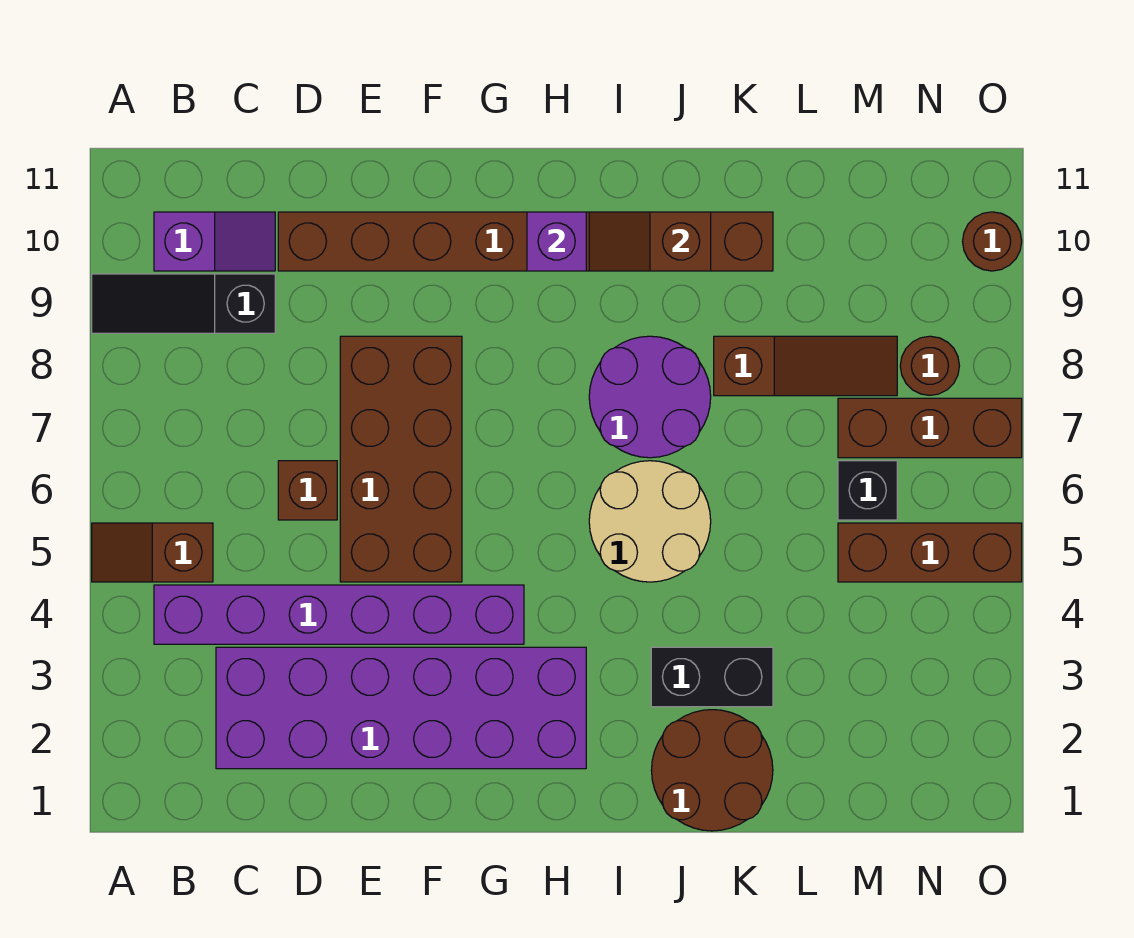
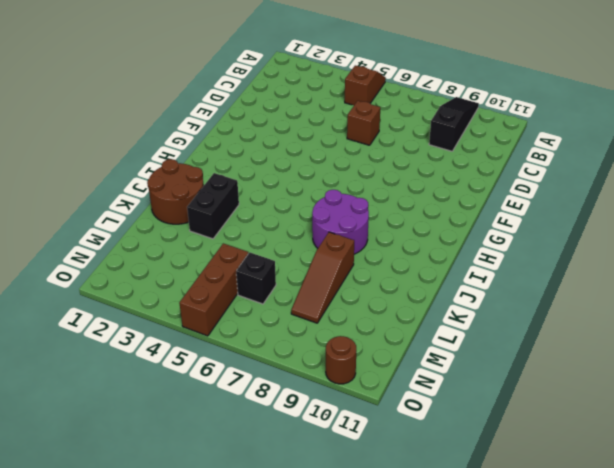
none -> purple 1x6 brick [154,585,524,644]
none -> purple 1x2 slope [154,212,275,271]
none -> purple 2x6 brick [216,647,586,769]

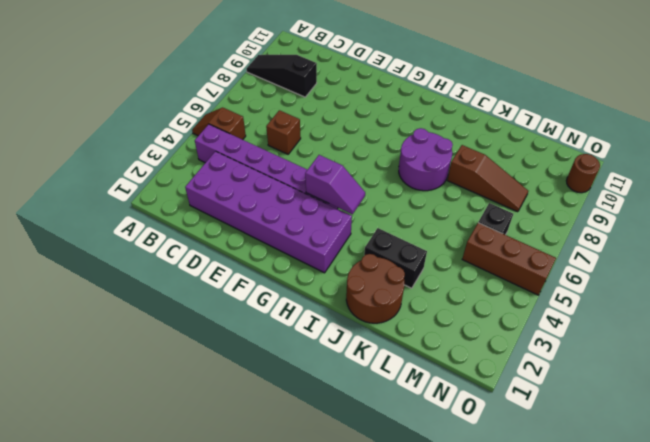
purple 1x2 slope [305,155,365,214] -> purple 1x2 slope moved to [154,212,275,271]
none -> brown 1x8 brick [278,212,773,271]
none -> brown 2x4 brick [340,336,462,582]
none -> tan 2x2 round brick [589,461,711,582]

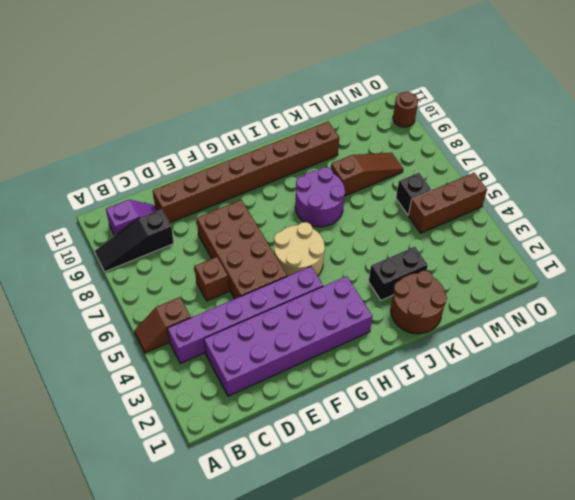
tan 2x2 round brick [274,222,325,276] -> tan 2x2 round brick moved to [589,461,711,582]
none -> brown 1x3 brick [838,398,1022,458]
none -> brown 1x1 round brick [900,336,959,395]
none -> purple 1x1 brick [527,212,586,271]

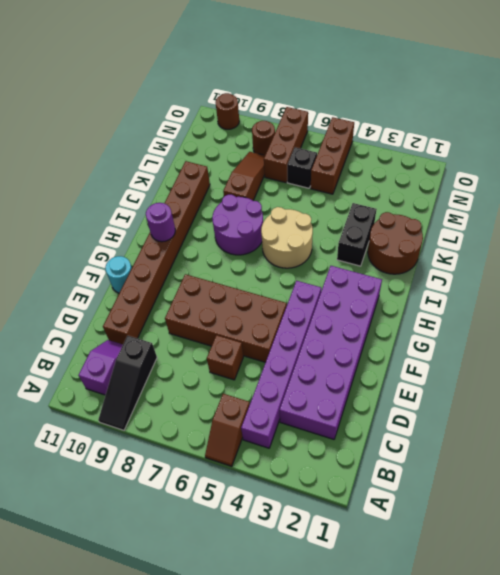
cyan 1x1 round brick [105,256,132,293] -> none
purple 1x1 round brick [146,203,175,242] -> purple 1x1 brick [527,212,586,271]
none -> brown 1x2 slope [589,212,711,271]

